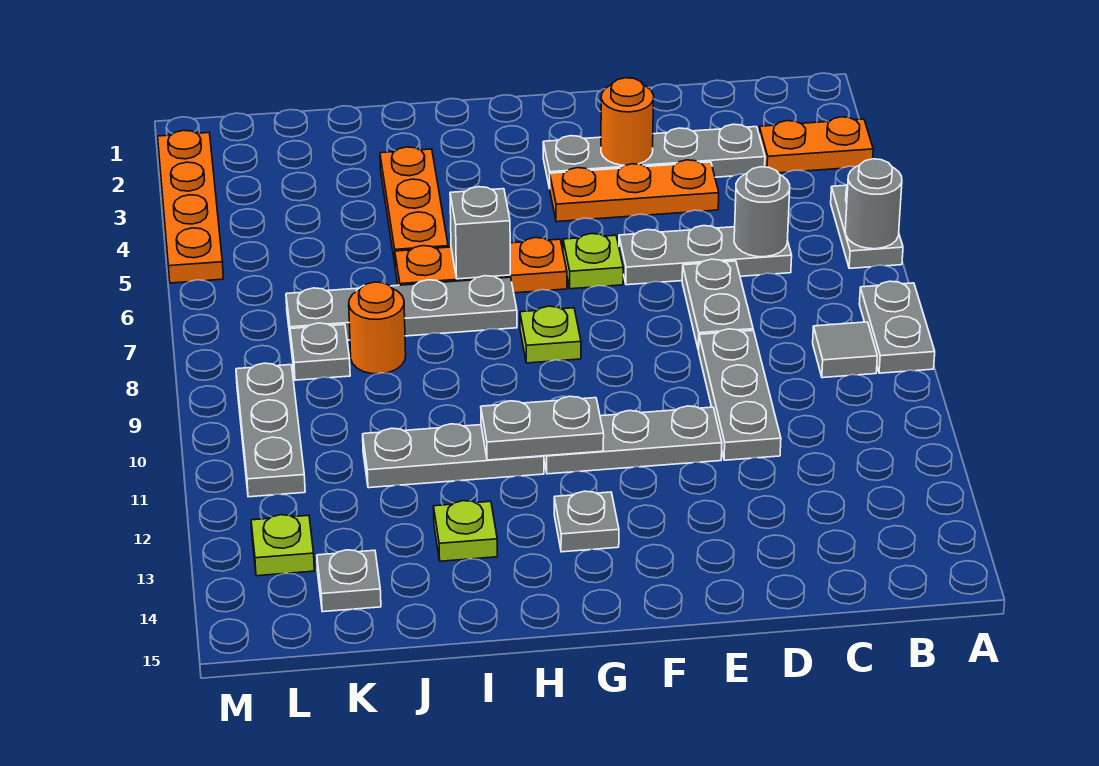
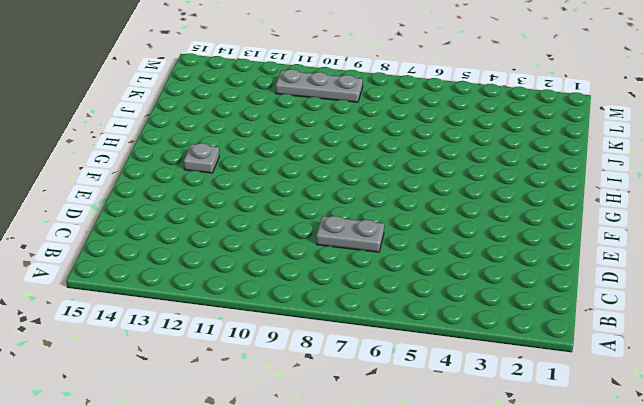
none -> orange 1x2 plate [759,117,873,173]
none -> grey 1x2 plate [831,185,903,268]
none -> grey 1x2 plate [859,281,935,373]

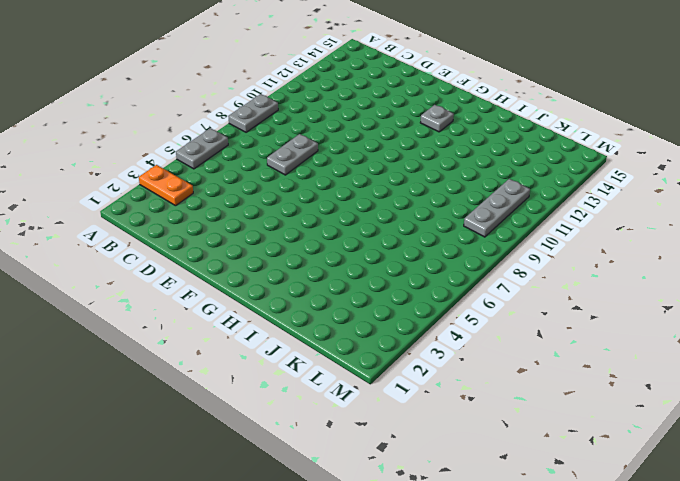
none -> grey 1x1 tile [813,322,877,378]
none -> grey 1x4 plate [543,124,765,189]
none -> grey 1x3 plate [619,226,792,285]

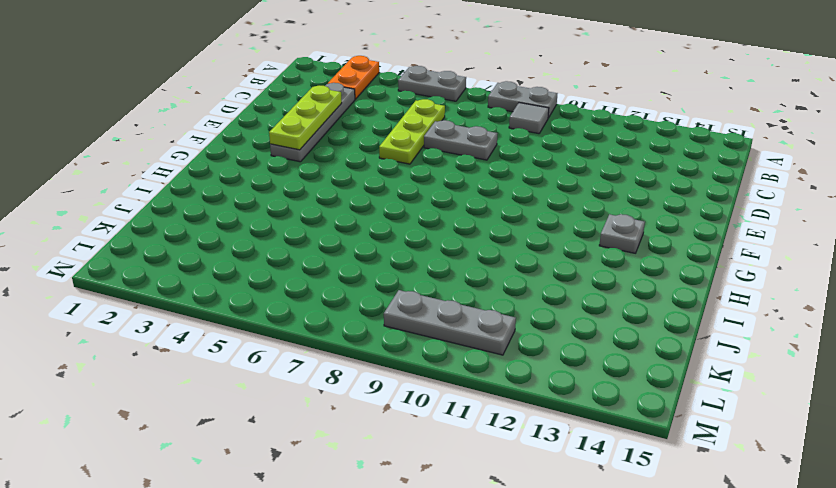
lime 1x3 plate [379,99,445,164] -> grey 1x3 plate [619,226,792,285]
lime 1x3 plate [269,86,342,150] -> orange 1x1 round brick [601,78,654,165]
none -> orange 1x3 plate [550,160,719,222]
none -> grey 1x3 plate [699,329,781,460]
none -> grey 1x3 plate [544,406,722,474]

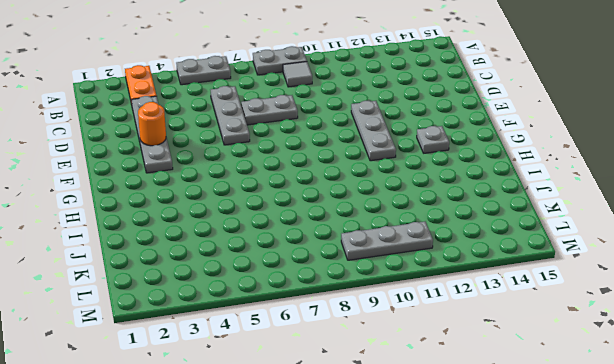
none -> orange 1x3 plate [550,160,719,222]
none -> grey 1x3 plate [699,329,781,460]
none -> lime 1x1 plate [563,234,623,289]

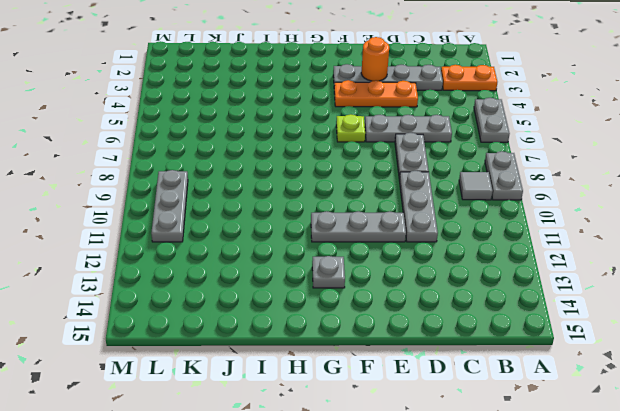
none -> orange 1x3 plate [395,238,567,293]
none -> lime 1x1 plate [520,306,581,363]
none -> grey 1x4 plate [286,276,517,342]

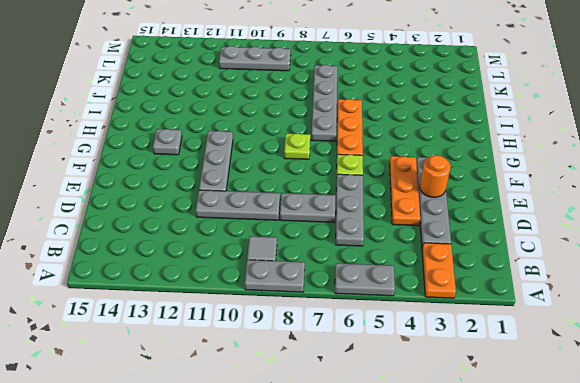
none -> grey 1x3 plate [363,424,544,488]
none -> orange 1x3 plate [380,147,448,263]
none -> lime 1x1 plate [434,501,498,561]

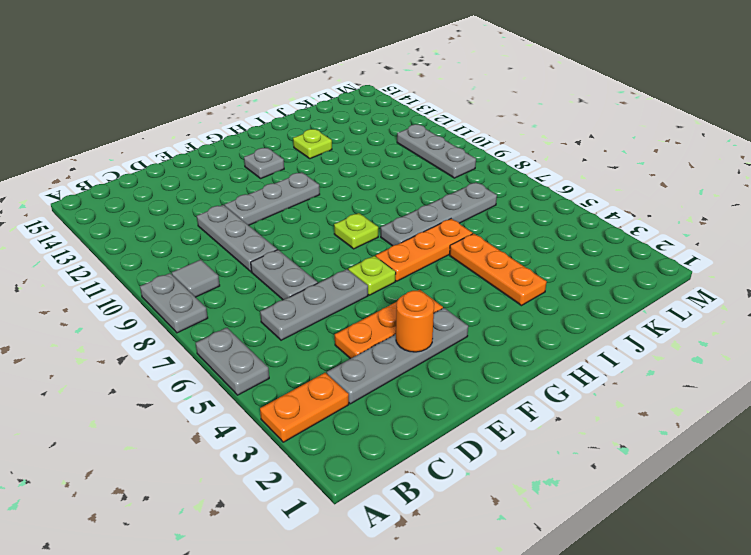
none -> grey 1x3 plate [363,424,544,488]
none -> orange 1x1 round brick [349,282,406,374]
none -> grey 1x1 plate [290,323,350,380]

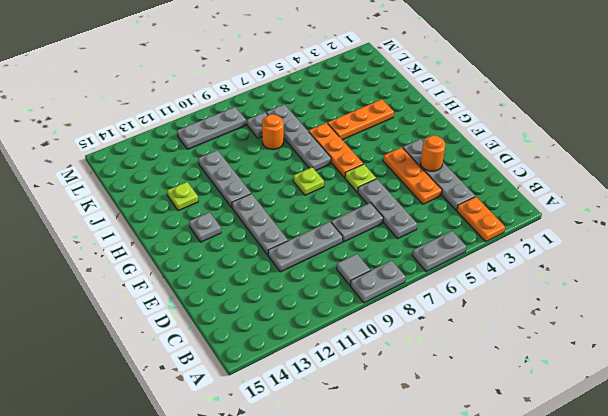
none -> grey 1x1 plate [317,550,381,612]
none -> lime 1x1 plate [251,515,314,576]
none -> orange 1x4 plate [158,130,223,283]

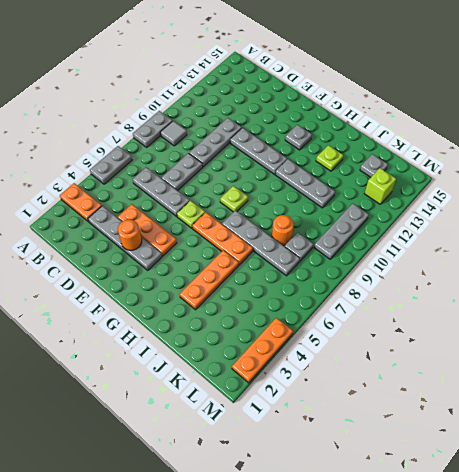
lime 1x1 brick [364,168,396,204] -> lime 1x1 plate [251,515,314,576]
orange 1x3 plate [232,318,293,383] -> orange 1x4 plate [158,130,223,283]
none -> grey 1x1 round brick [845,159,902,249]
none -> grey 1x1 round brick [734,167,790,257]
none -> grey 1x2 plate [481,396,604,460]

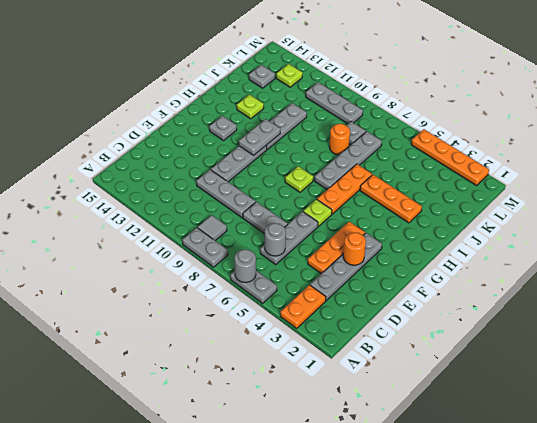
none -> grey 1x1 brick [450,187,510,279]

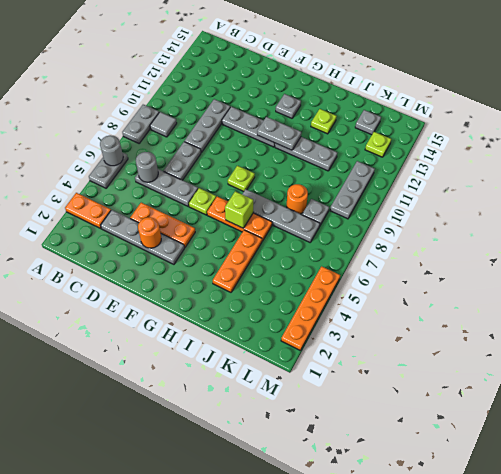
lime 1x1 brick [225,191,253,228] -> grey 1x1 brick [450,187,510,279]

